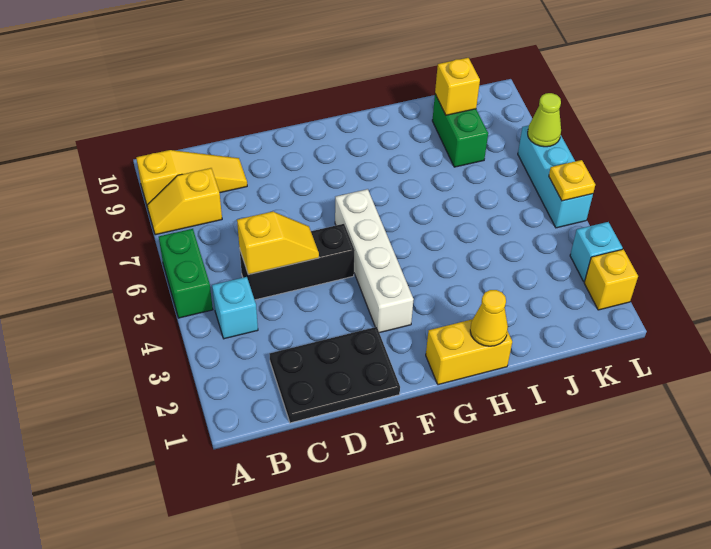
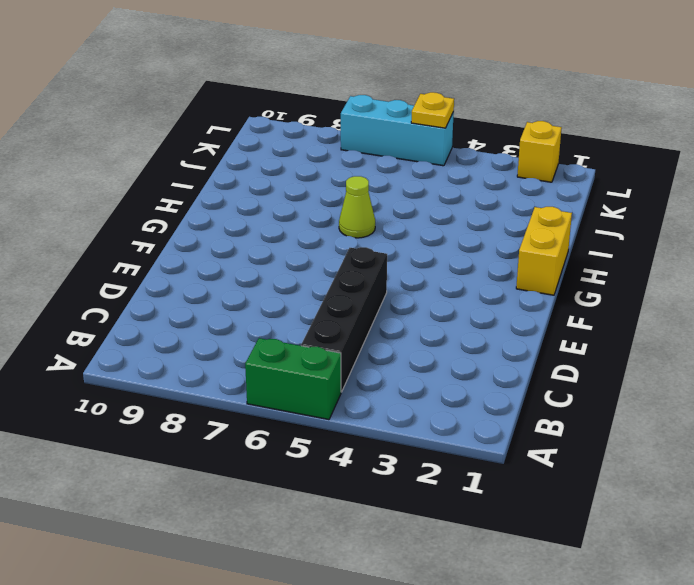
black 1x4 brick [301,247,387,392] -> black 1x3 brick [240,224,355,300]
lime 1x1 cone [339,176,375,238] -> lime 1x1 cone moved to [528,93,561,147]
none -> yellow 1x2 slope [147,168,222,235]
none -> yellow 1x3 slope [136,150,247,205]
none -> cyan 1x1 brick [212,277,258,339]

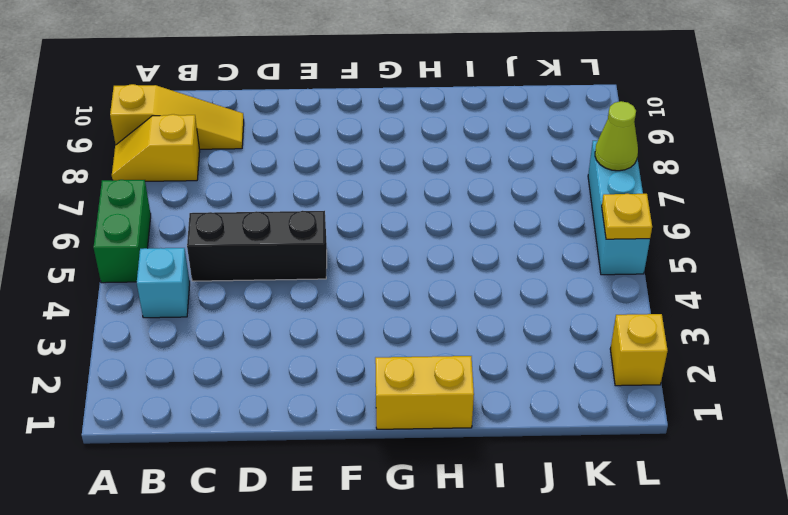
none -> black 2x3 plate [270,327,400,423]
none -> white 1x4 brick [335,189,414,333]
none -> green 1x2 brick [432,94,488,167]

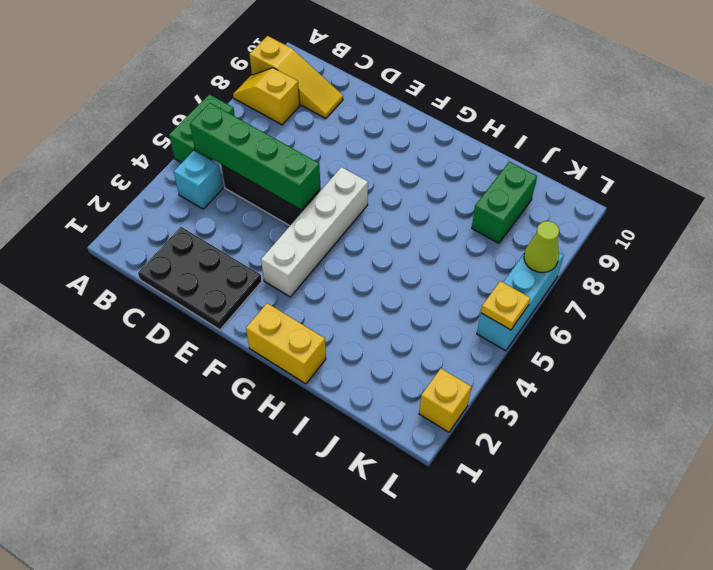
green 1x4 brick [190,103,320,210] -> yellow 1x2 slope [237,212,319,275]
none -> cyan 1x1 brick [570,222,623,282]
none -> yellow 1x1 cone [470,290,508,346]
none -> yellow 1x1 brick [435,58,480,115]

